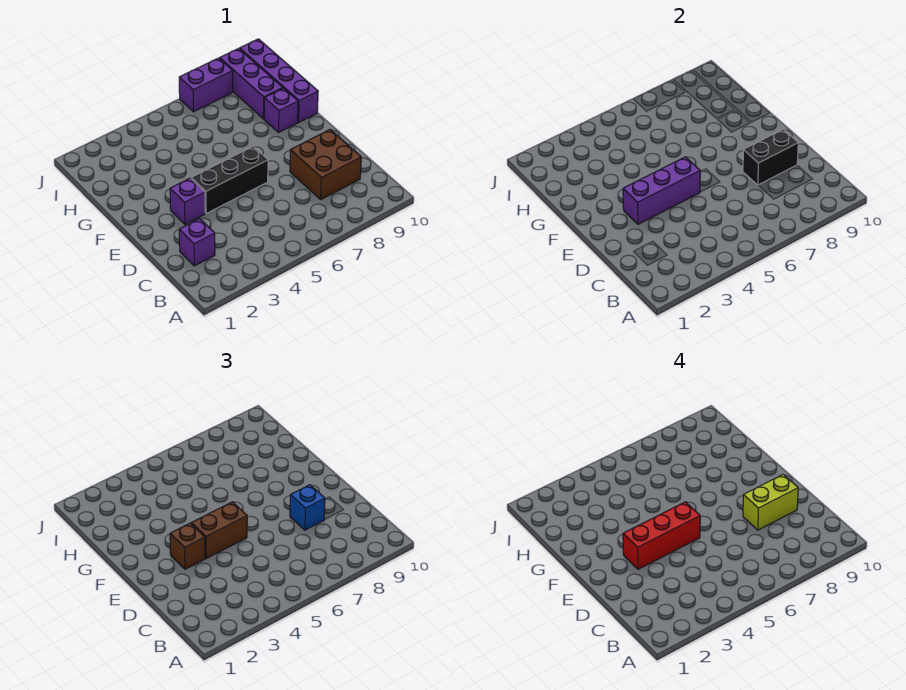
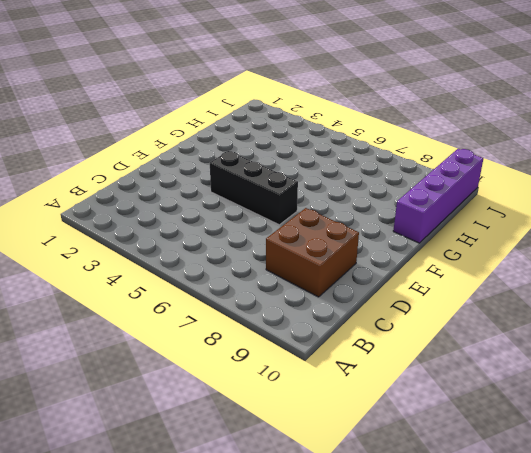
none -> purple 1x1 brick [179,219,215,266]
none -> purple 1x1 brick [170,178,205,224]
none -> purple 1x1 brick [264,88,298,132]

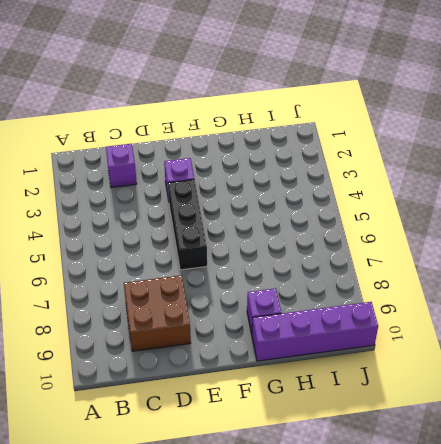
none -> purple 1x3 brick [220,49,283,119]
none -> purple 1x2 brick [179,58,233,112]
none -> black 1x2 brick [743,130,798,185]

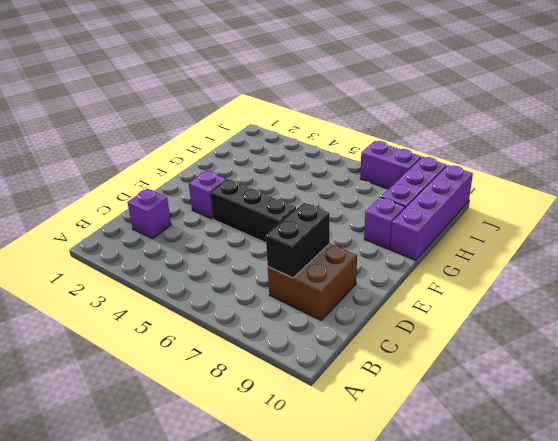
black 1x2 brick [266,203,330,278] -> black 1x2 brick turned to [743,130,798,185]
none -> purple 1x3 brick [623,157,700,224]
none -> blue 1x1 brick [290,485,325,530]
none -> brown 1x1 brick [170,523,206,569]

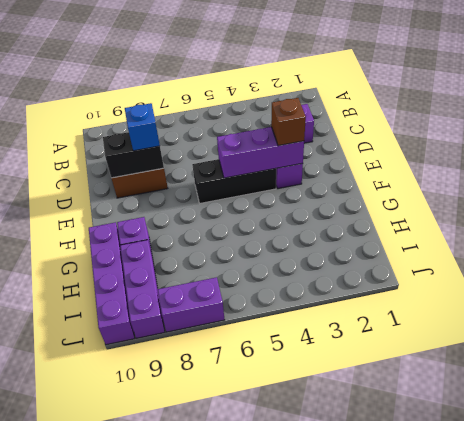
none -> brown 1x2 brick [191,502,247,558]
none -> lime 1x2 brick [743,475,798,530]
none -> red 1x3 brick [623,502,700,569]

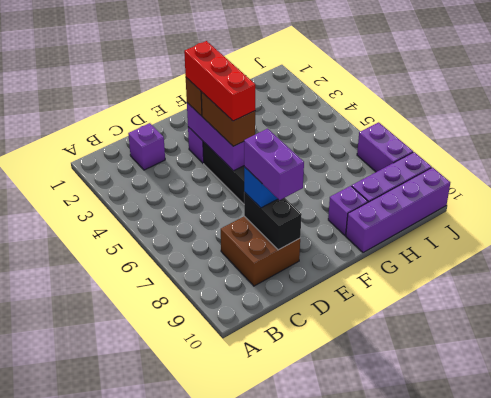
purple 1x2 brick [244,129,304,200] -> lime 1x2 brick [743,475,798,530]

